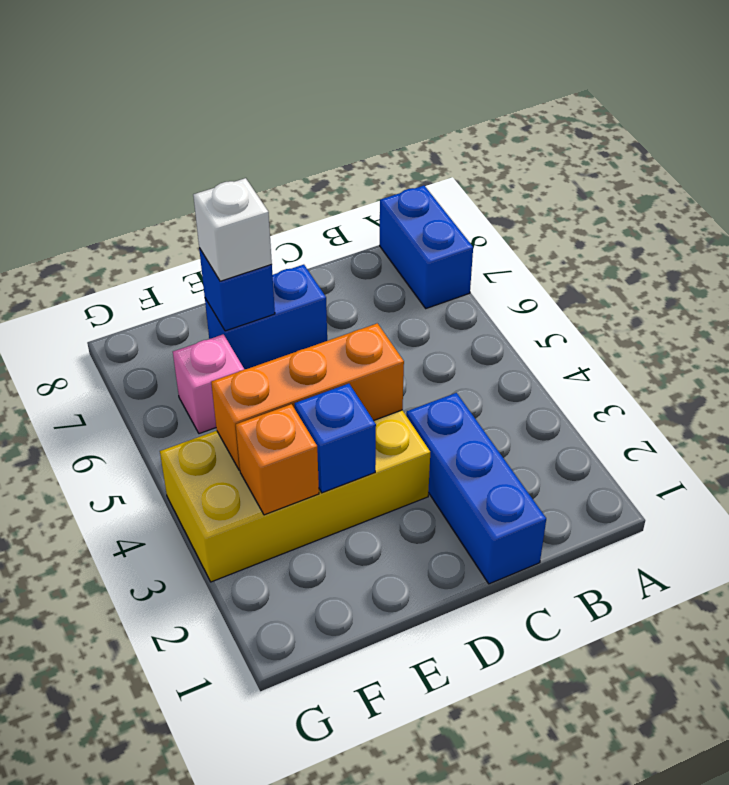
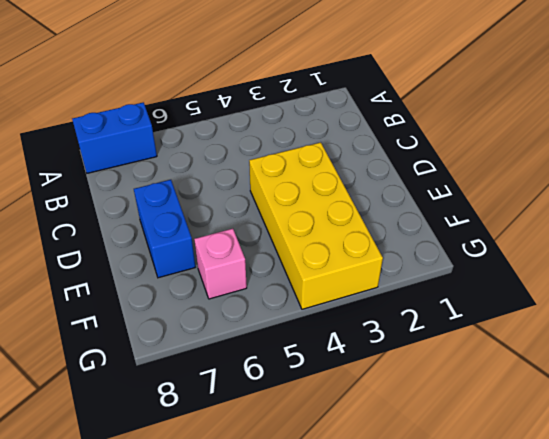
none -> blue 1x3 brick [406,393,546,584]
none -> orange 1x3 brick [211,323,404,470]

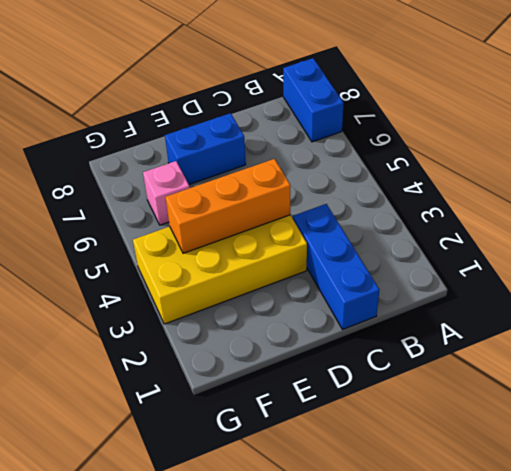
none -> blue 1x1 brick [295,384,376,493]
none -> blue 1x1 brick [199,248,275,331]

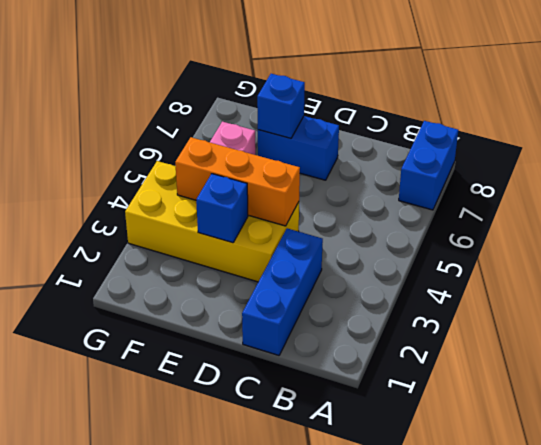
none -> orange 1x1 brick [236,404,319,515]
none -> white 1x1 brick [193,178,272,281]

